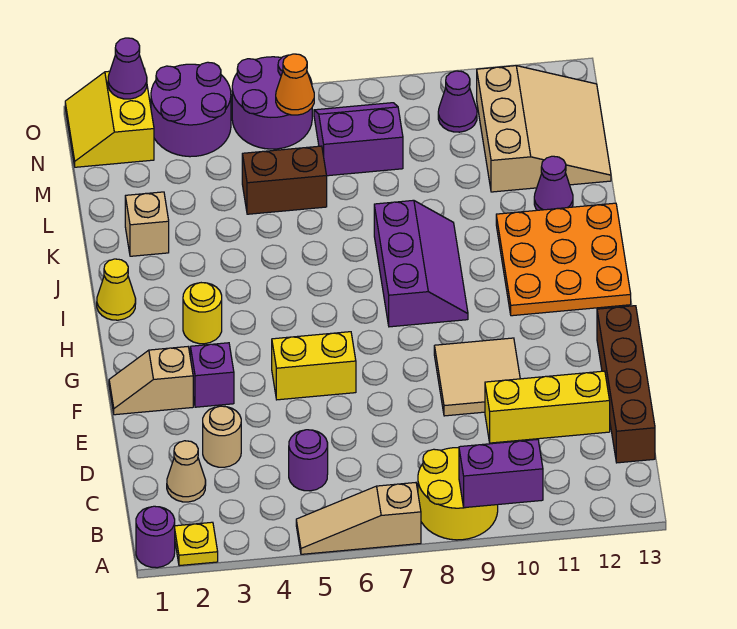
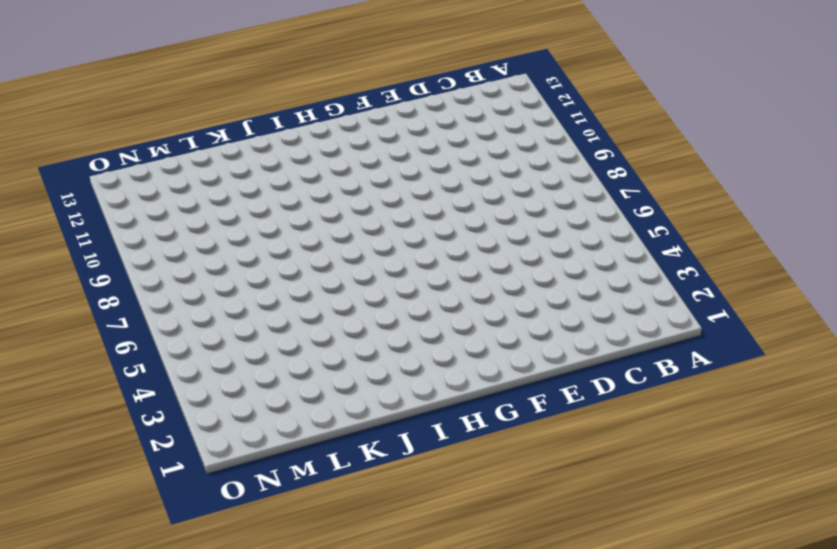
none -> purple 1x1 round brick [136,506,175,568]
none -> yellow 1x1 plate [175,522,218,566]
none -> tan 1x3 slope [296,483,421,554]

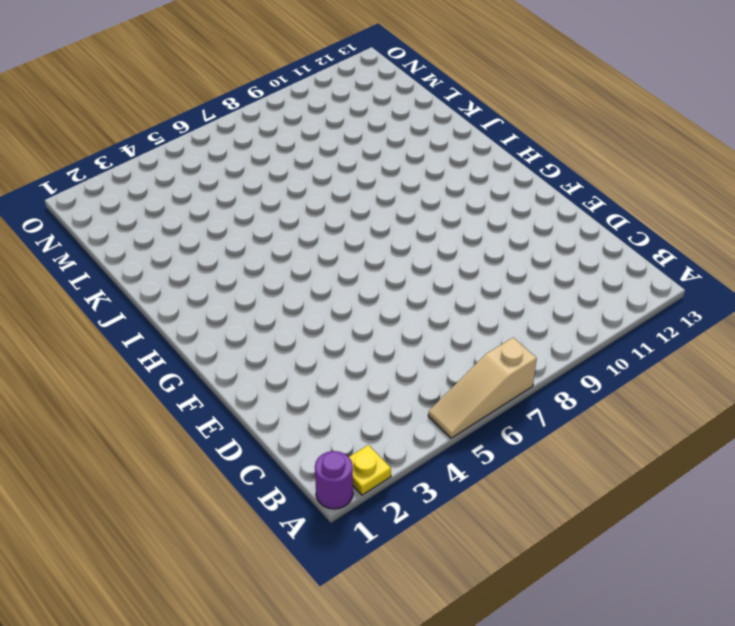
none -> yellow 2x2 round brick [418,448,498,540]
none -> tan 1x1 cone [167,441,206,502]
none -> purple 1x1 round brick [289,430,328,491]

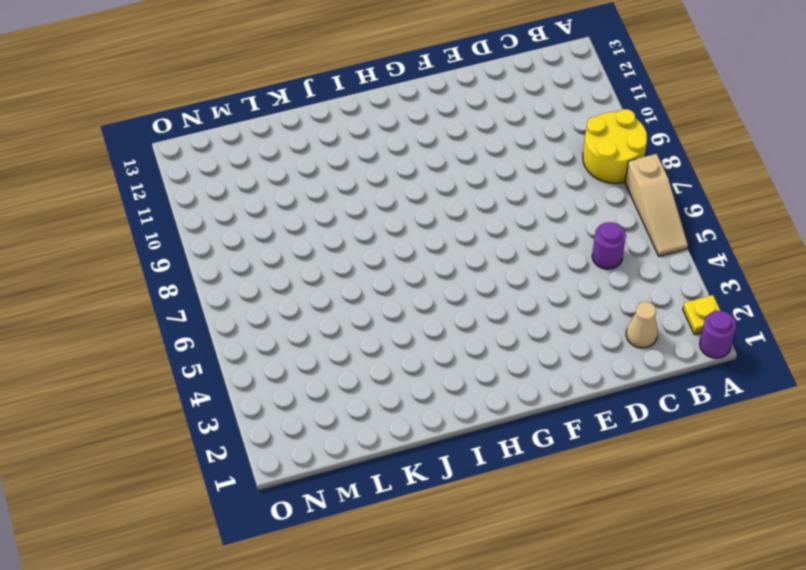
none -> brown 1x4 brick [597,306,655,463]
none -> tan 1x1 round brick [203,406,241,467]
none -> yellow 1x3 brick [485,371,610,443]

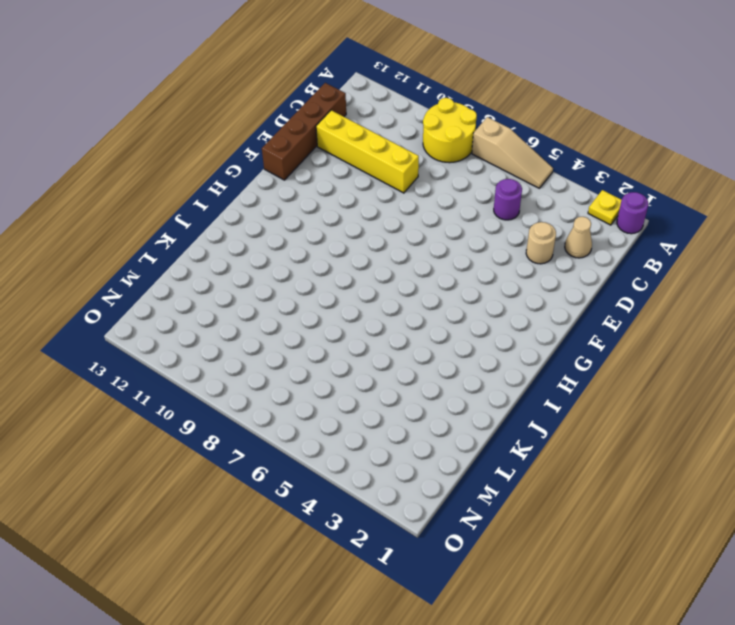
yellow 1x4 brick [316,110,419,193] -> yellow 1x3 brick [485,371,610,443]
none -> tan 2x2 tile [434,338,520,416]
none -> tan 1x2 slope [109,347,193,415]
none -> purple 1x1 brick [190,343,234,407]

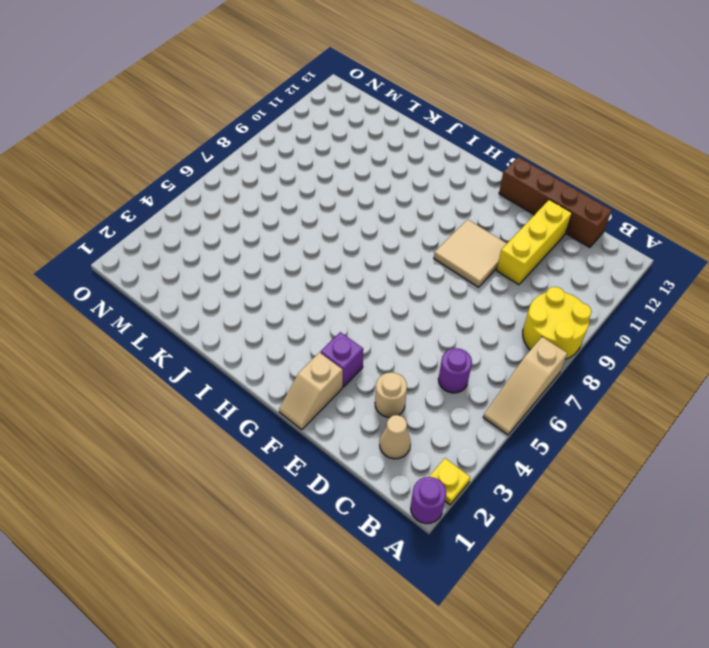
none -> yellow 1x2 brick [272,332,356,400]
none -> yellow 1x1 round brick [183,283,222,344]
none -> purple 2x3 slope [374,200,468,327]

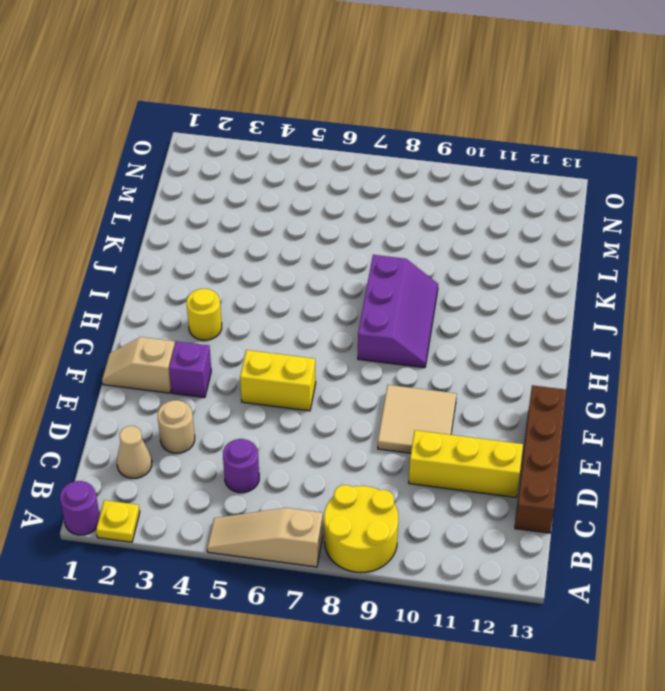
none -> orange 3x3 plate [496,203,631,316]
none -> yellow 1x1 cone [97,259,136,320]
none -> tan 1x1 brick [125,192,169,256]

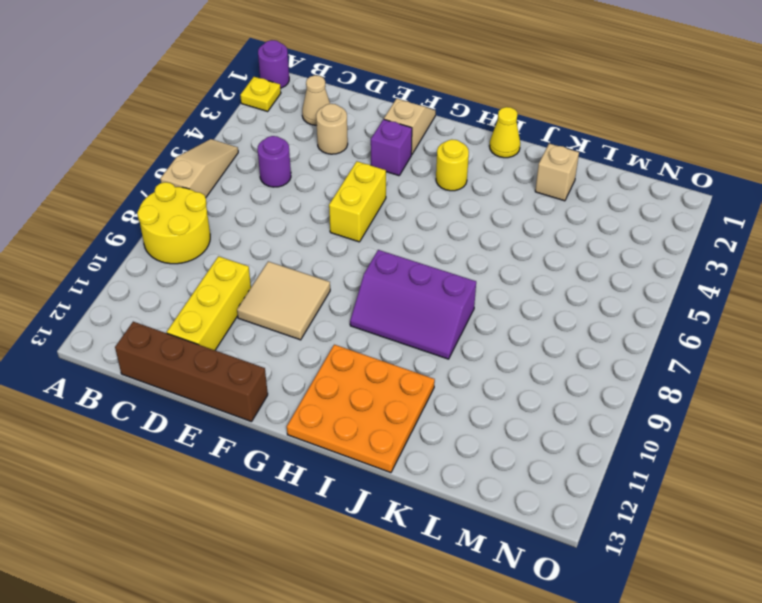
none -> purple 1x1 cone [534,156,573,210]
none -> brown 1x2 brick [242,146,327,214]
none -> tan 3x3 slope [477,66,611,192]

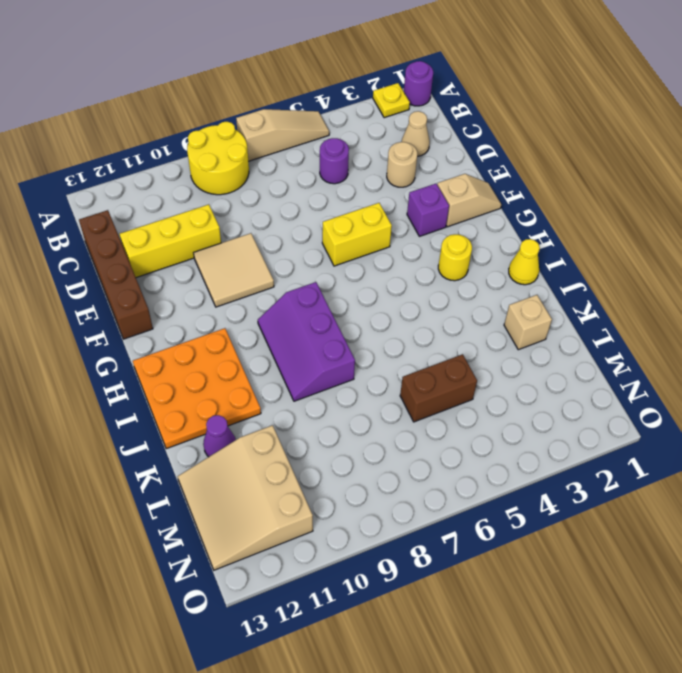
none -> purple 2x2 slope [314,103,403,176]
none -> yellow 2x2 slope [65,69,154,167]
none -> purple 2x2 round brick [151,62,231,157]

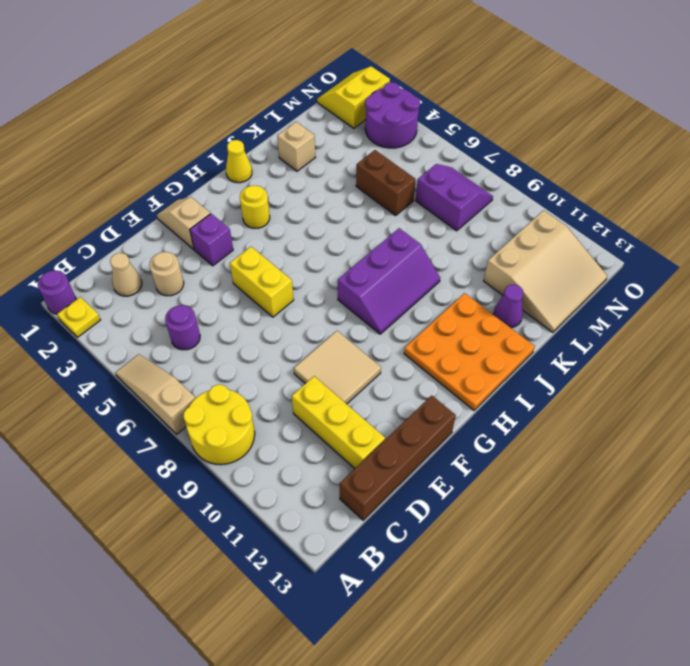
none -> purple 2x2 round brick [232,55,312,149]
none -> purple 1x1 cone [438,71,477,132]
none -> purple 1x2 brick [459,439,543,508]

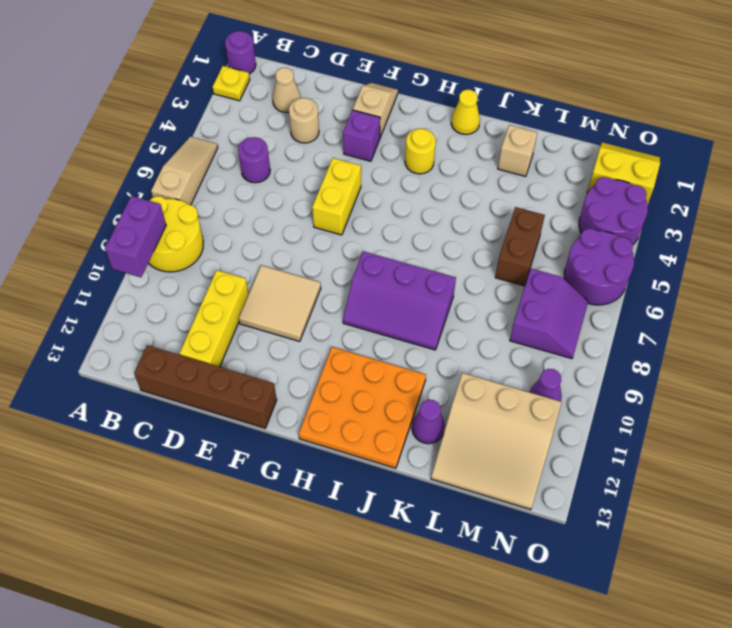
none -> orange 1x1 cone [276,54,314,115]
none -> purple 1x1 cone [108,38,147,99]

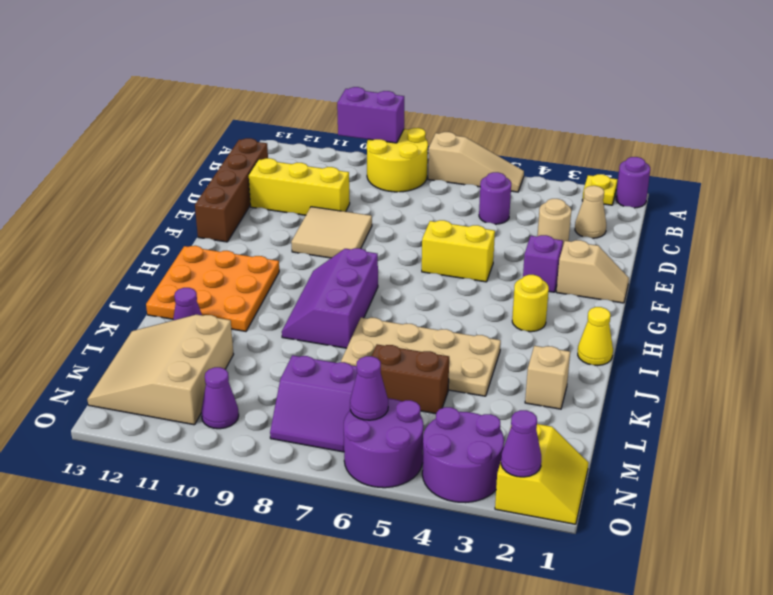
tan 2x4 plate [341,318,501,396] -> none
purple 1x1 cone [350,356,388,420] -> orange 1x1 cone [276,54,314,115]

